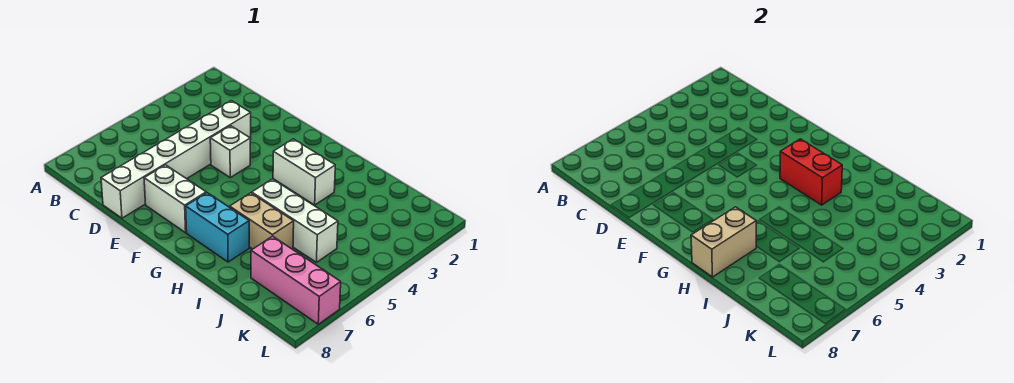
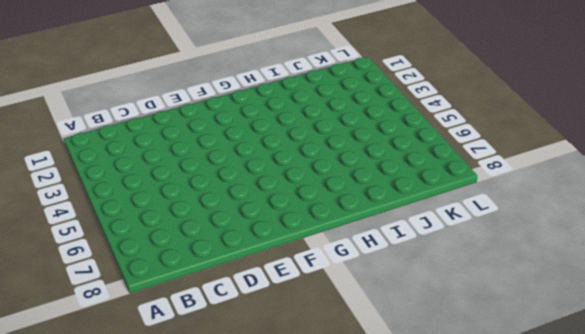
none -> white 1x6 brick [101,101,251,218]
none -> white 1x1 brick [210,126,250,178]

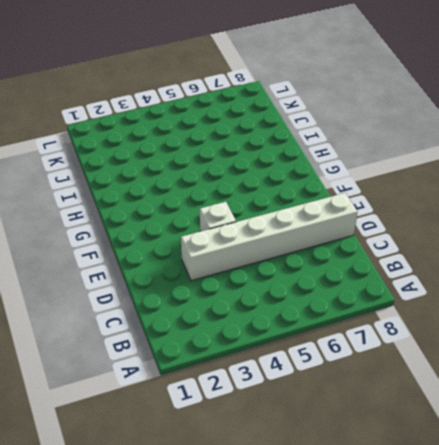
none -> white 1x2 brick [144,165,206,233]
none -> white 1x2 brick [273,139,335,205]

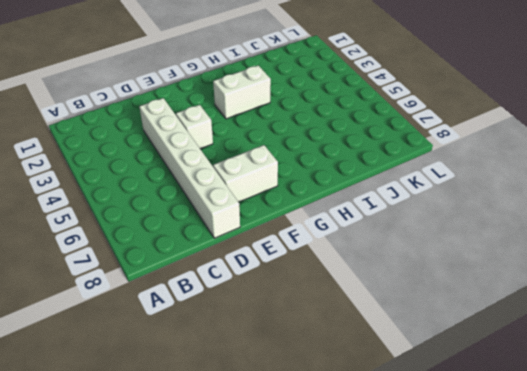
none -> cyan 1x2 brick [186,193,249,262]
none -> white 1x3 brick [252,179,338,262]

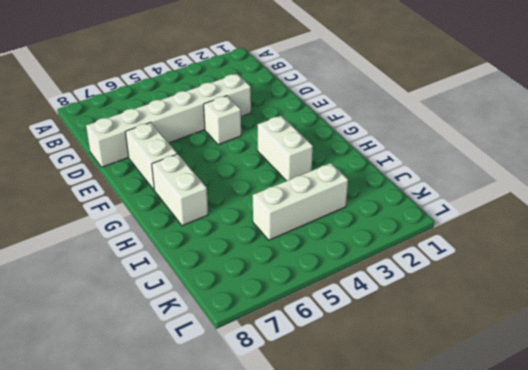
white 1x2 brick [152,154,208,226] -> cyan 1x2 brick [186,193,249,262]
white 1x3 brick [253,163,348,240] -> white 1x3 brick turned to [252,179,338,262]
none -> tan 1x2 brick [230,193,294,249]
none -> pink 1x3 brick [251,236,341,324]

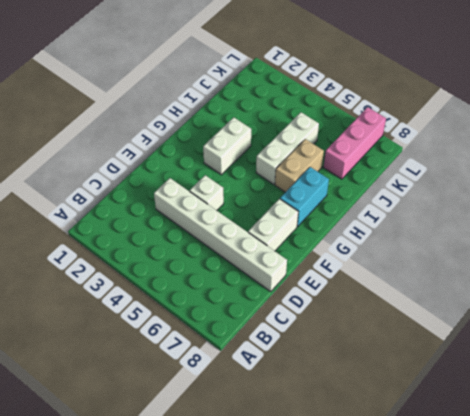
none -> red 1x2 brick [780,139,842,205]
none -> tan 1x2 brick [691,207,756,277]

